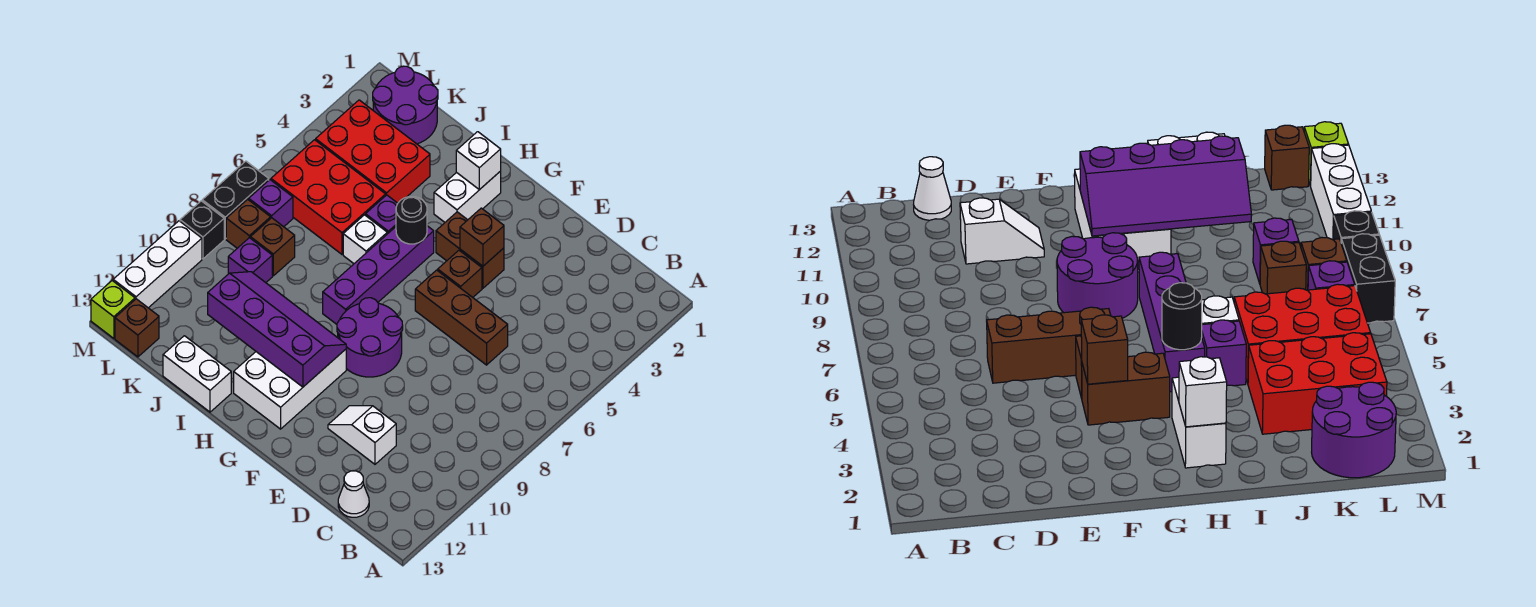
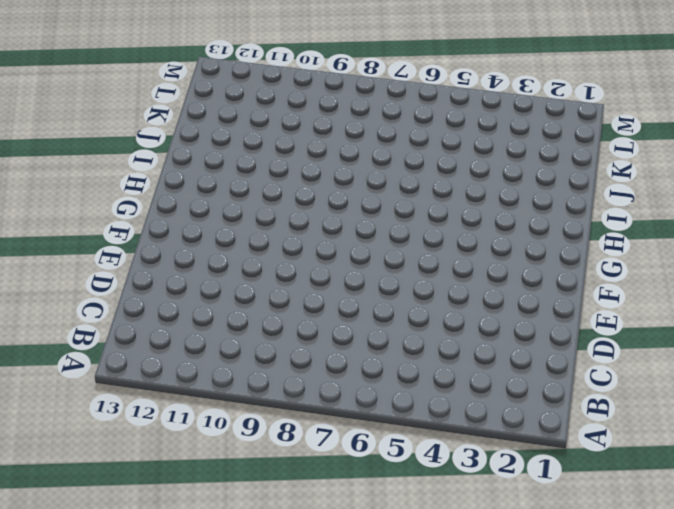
none -> white 1x1 cone [338,471,369,517]
none -> brown 1x3 brick [415,270,508,365]
none -> white 1x2 slope [328,406,396,464]

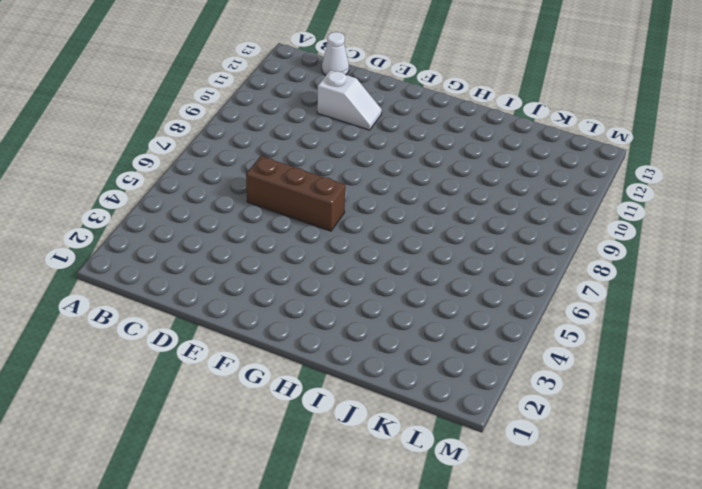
none -> brown 1x2 brick [436,212,504,288]
none -> brown 1x1 brick [438,250,482,297]
none -> purple 2x2 round brick [337,298,403,377]

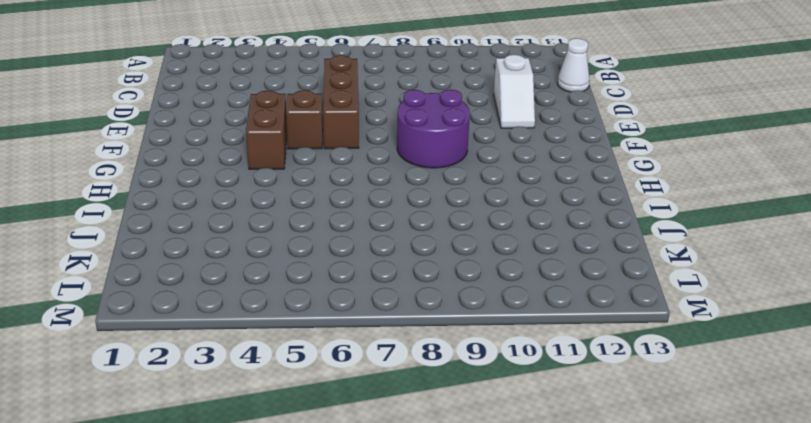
none -> white 2x3 brick [234,349,346,429]
none -> white 1x2 brick [434,171,501,222]
none -> purple 1x4 brick [323,226,434,324]

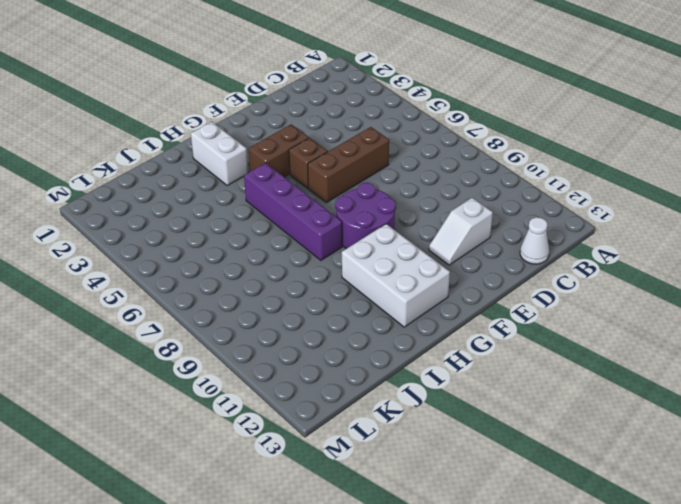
none -> purple 1x1 brick [366,195,398,234]
none -> white 1x1 brick [343,215,387,263]
none -> white 1x2 brick [163,336,231,412]

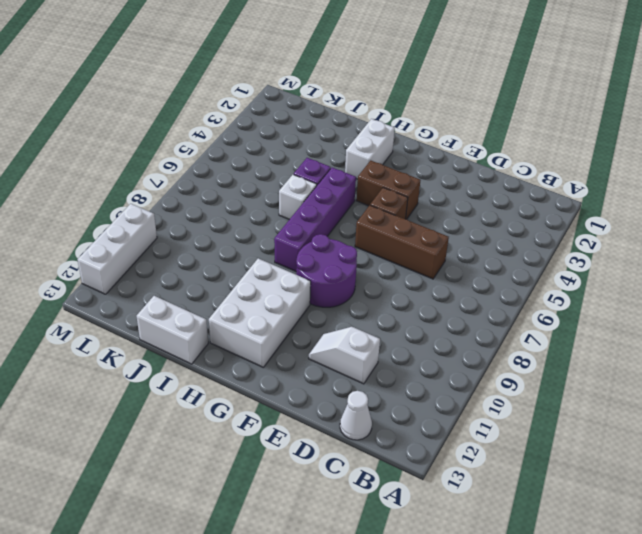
none -> red 2x3 brick [316,100,430,203]
none -> red 2x3 brick [271,140,386,254]
none -> purple 2x2 round brick [373,66,438,144]

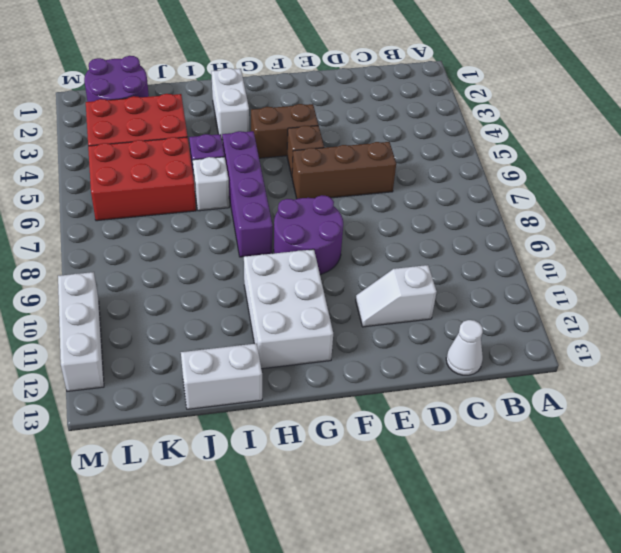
none -> brown 1x1 brick [250,218,295,276]
none -> purple 1x1 brick [228,238,272,283]
none -> purple 1x1 brick [249,180,293,227]

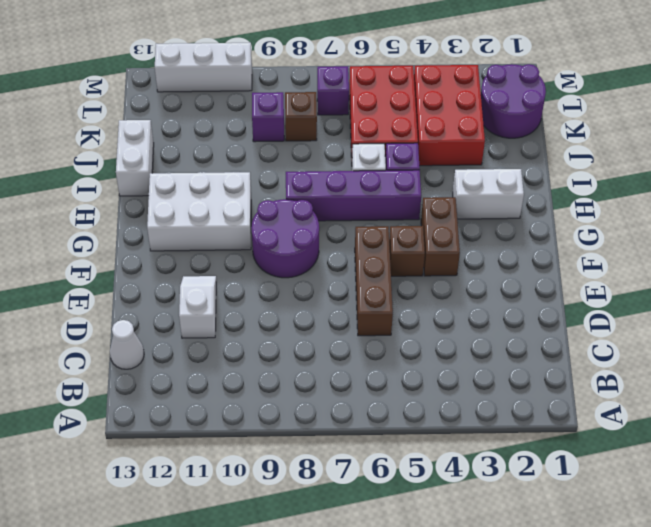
none -> brown 1x1 brick [226,199,271,248]
none -> brown 1x1 brick [115,299,159,357]
none -> black 1x2 brick [202,161,269,239]

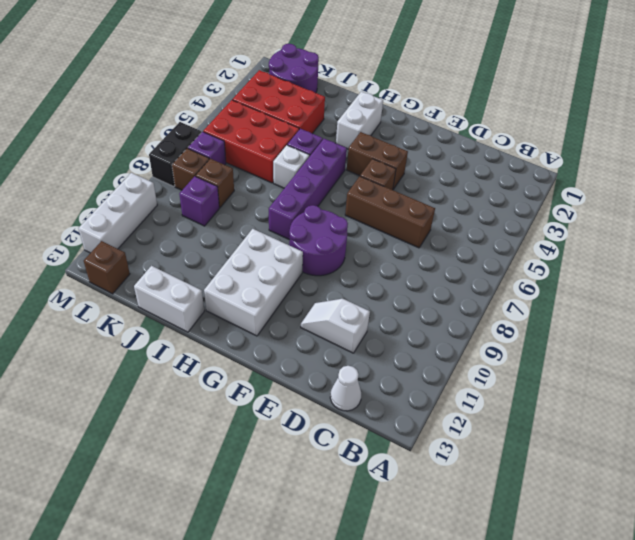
none -> black 1x1 brick [180,201,224,259]
none -> lime 1x1 brick [91,281,135,338]
none -> brown 1x1 brick [460,208,504,266]

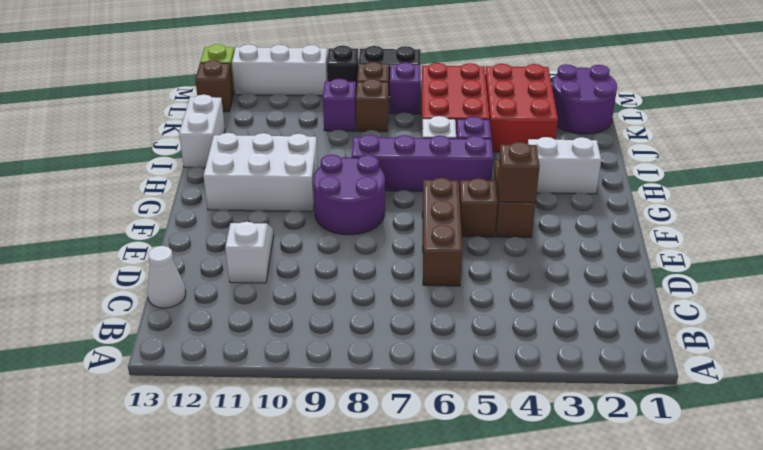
none -> purple 2x4 slope [208,272,346,387]
none -> white 1x1 brick [456,132,501,190]
none -> black 1x1 round brick [396,197,427,244]

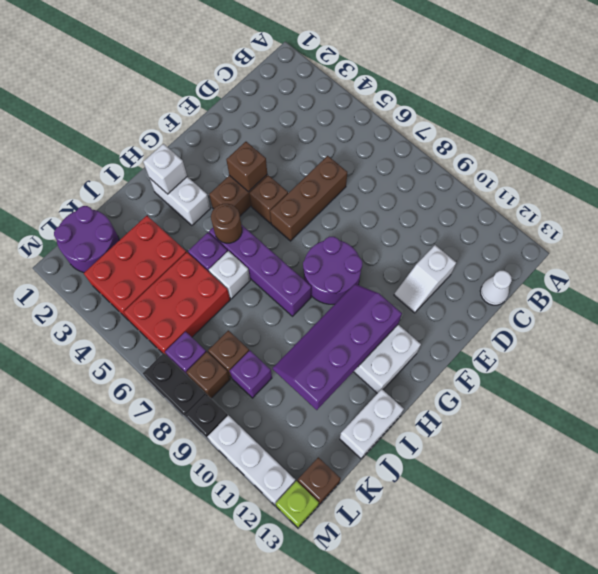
brown 1x1 round brick [211,204,242,243] -> black 1x1 round brick [396,197,427,244]

